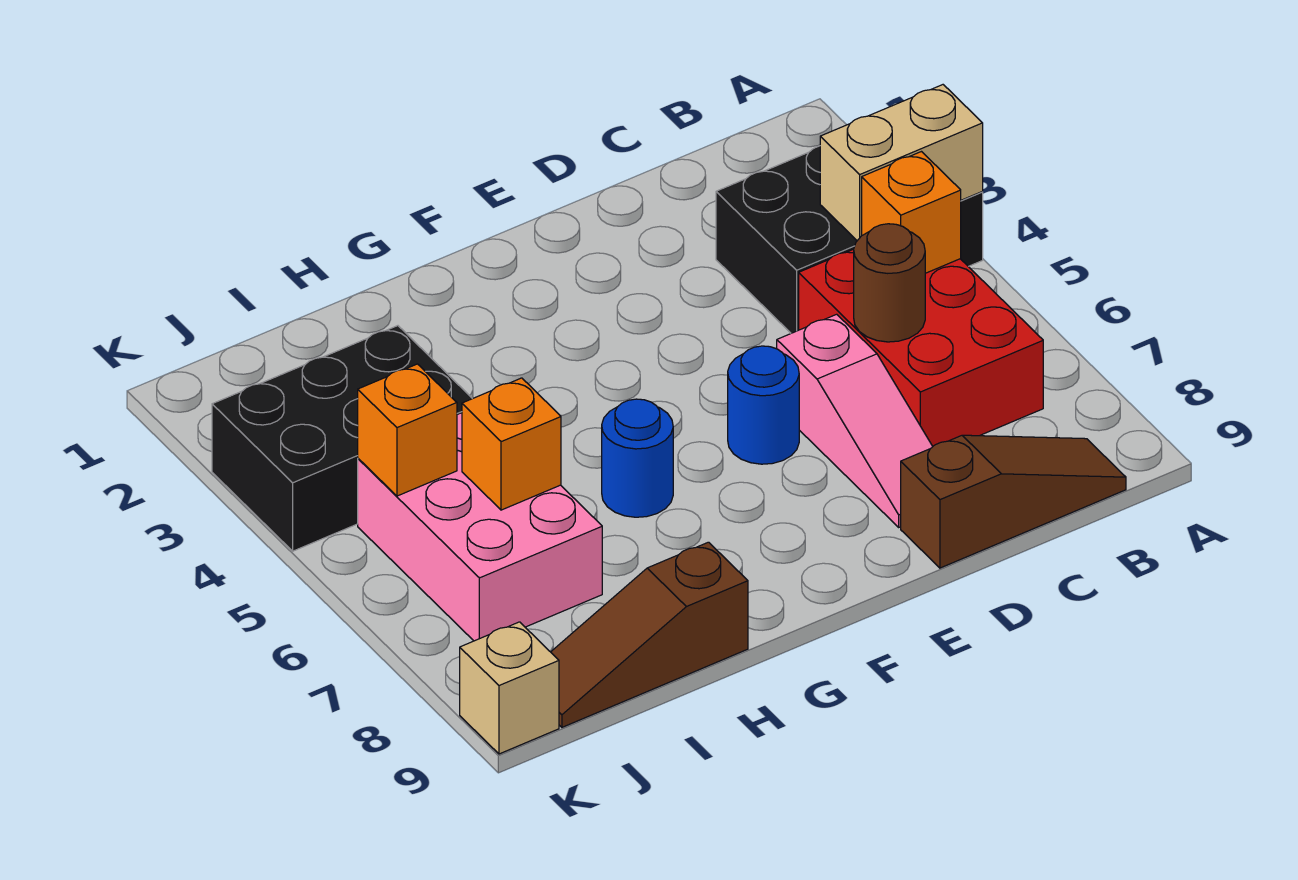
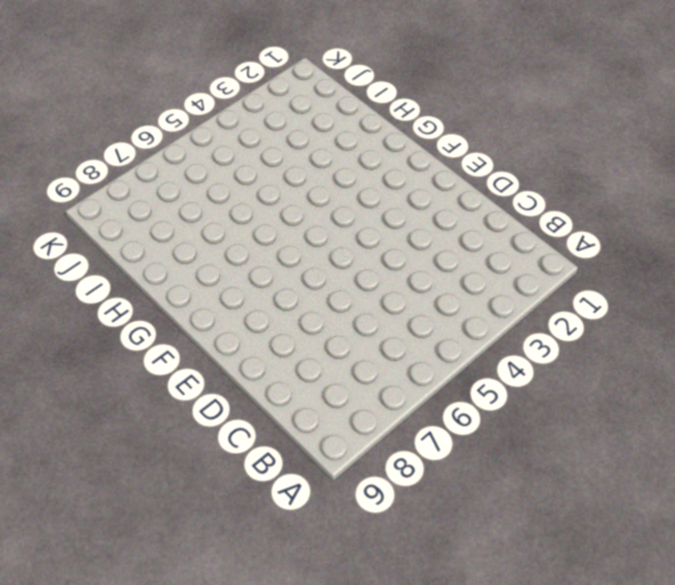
none -> black 2x3 brick [716,146,983,333]
none -> red 2x3 brick [799,249,1043,446]
none -> brown 1x3 slope [901,435,1126,568]

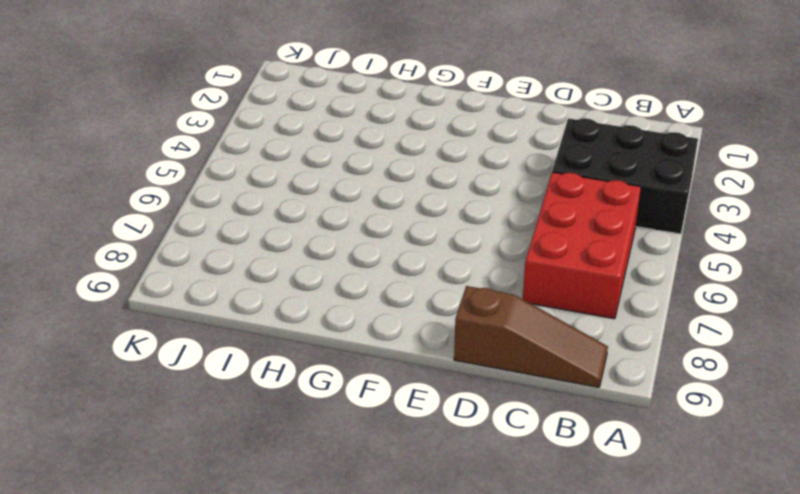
none -> pink 1x3 slope [777,314,933,527]
none -> blue 1x1 round brick [728,346,799,464]
none -> blue 1x1 round brick [602,399,673,517]

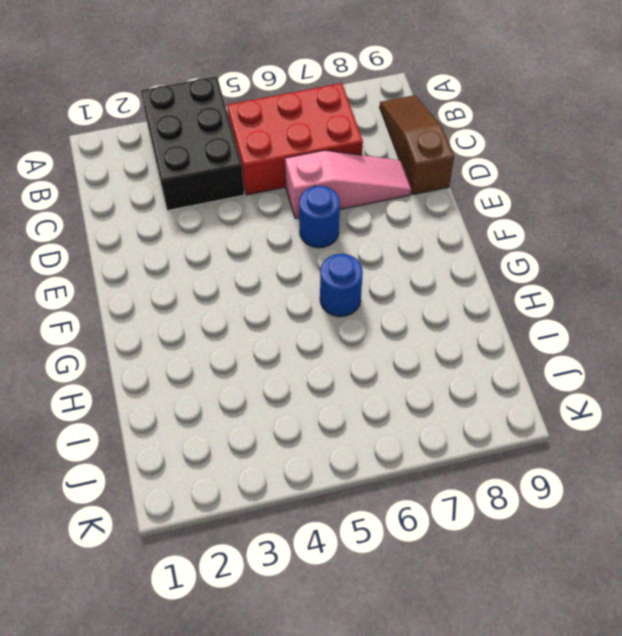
none -> brown 1x3 slope [551,542,748,727]
none -> black 2x3 brick [212,326,472,551]
none -> pink 2x3 brick [358,413,602,641]

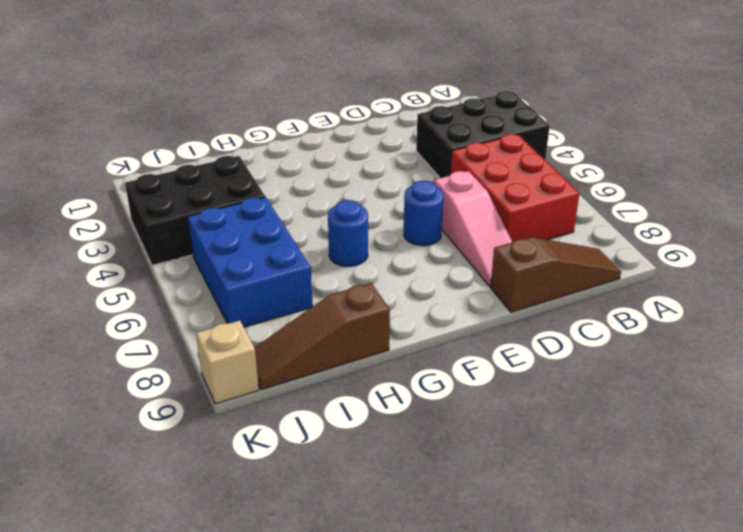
blue 2x3 brick [188,197,313,327] -> pink 2x3 brick [358,413,602,641]
none -> tan 1x2 brick [820,85,983,241]
none -> orange 1x1 brick [862,152,961,273]
none -> brown 1x1 round brick [854,224,925,342]

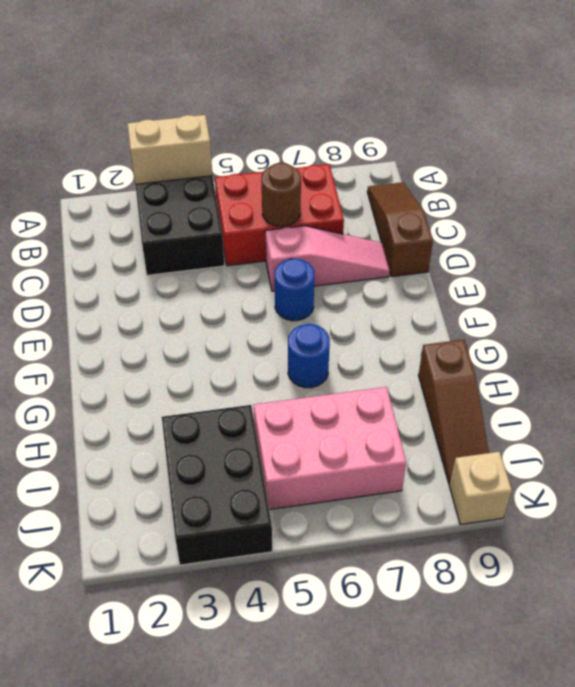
tan 1x2 brick [127,115,213,184] -> tan 1x2 brick turned to [820,85,983,241]
none -> orange 1x1 brick [862,152,961,273]
none -> orange 1x1 brick [462,378,561,510]
none -> orange 1x1 brick [358,364,457,496]

